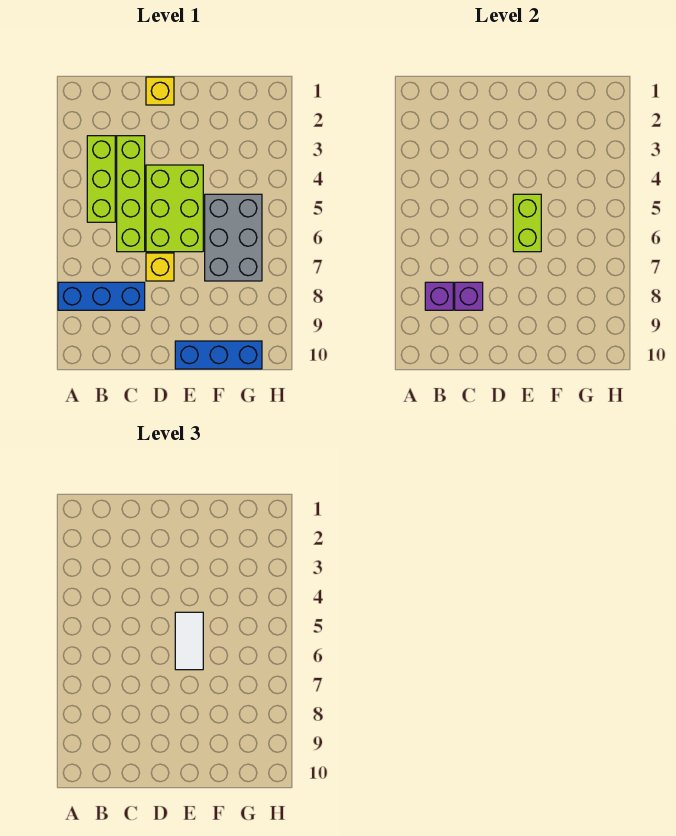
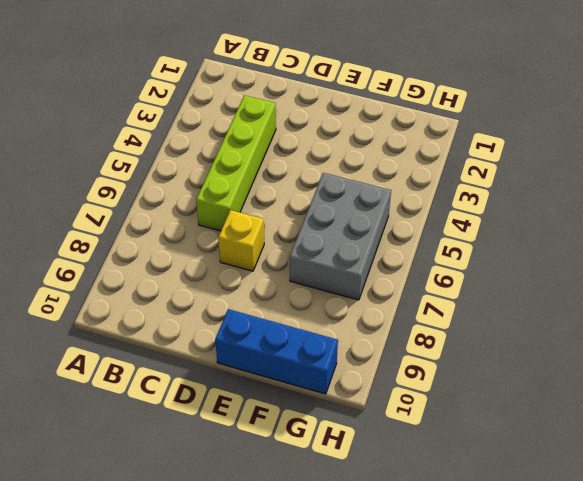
none -> blue 1x3 brick [58,282,145,310]
none -> lime 1x3 brick [87,136,115,222]
none -> yellow 1x1 brick [146,77,174,105]

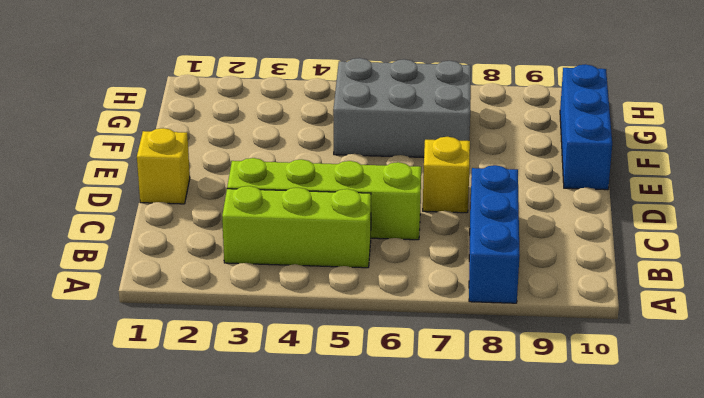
none -> lime 2x3 brick [146,165,203,252]
none -> purple 1x1 brick [425,282,453,310]
none -> purple 1x1 brick [455,282,483,310]

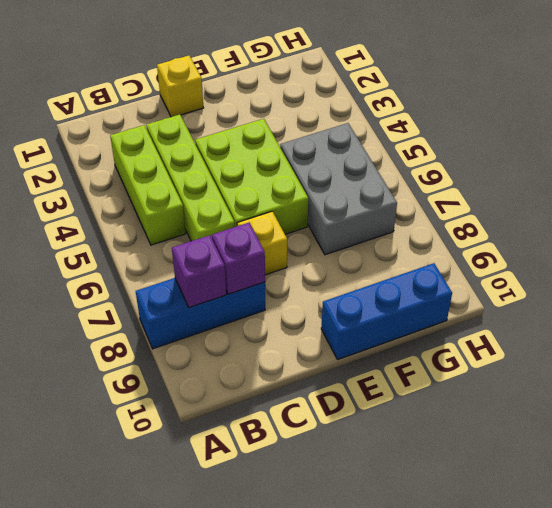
none -> lime 1x2 brick [513,194,541,252]
none -> white 1x2 tile [175,612,203,670]

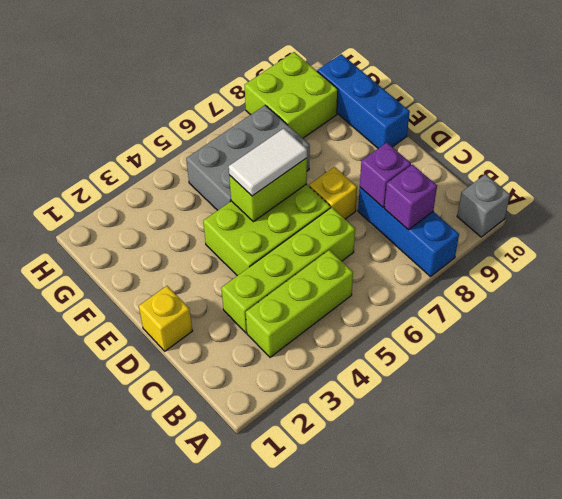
grey 1x1 brick [457,174,510,237] -> none
lime 2x2 brick [244,52,338,138] -> none

